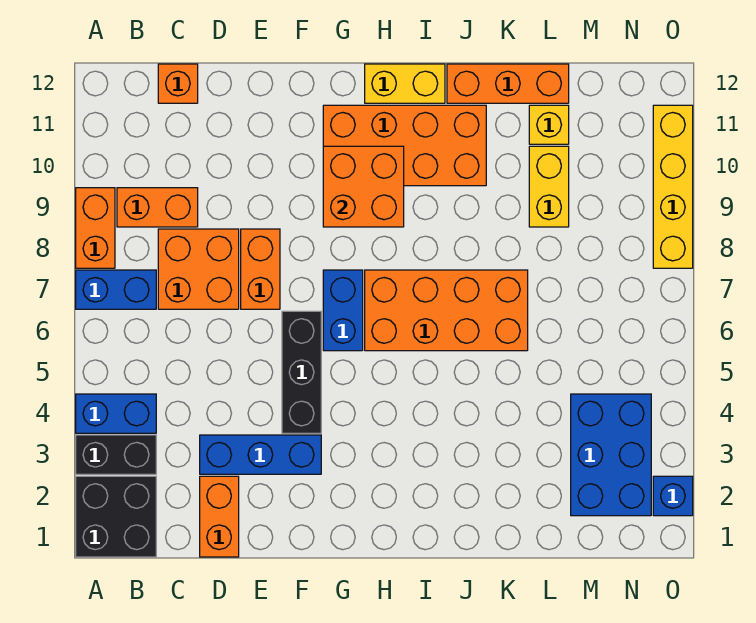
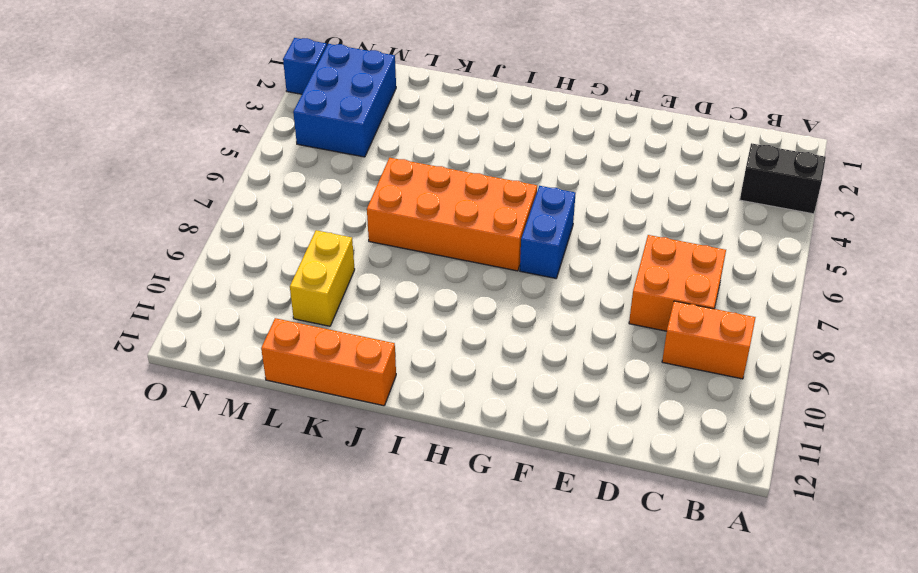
none -> black 2x2 brick [76,476,156,557]
none -> blue 1x2 brick [76,394,156,433]
none -> blue 1x2 brick [76,270,156,309]

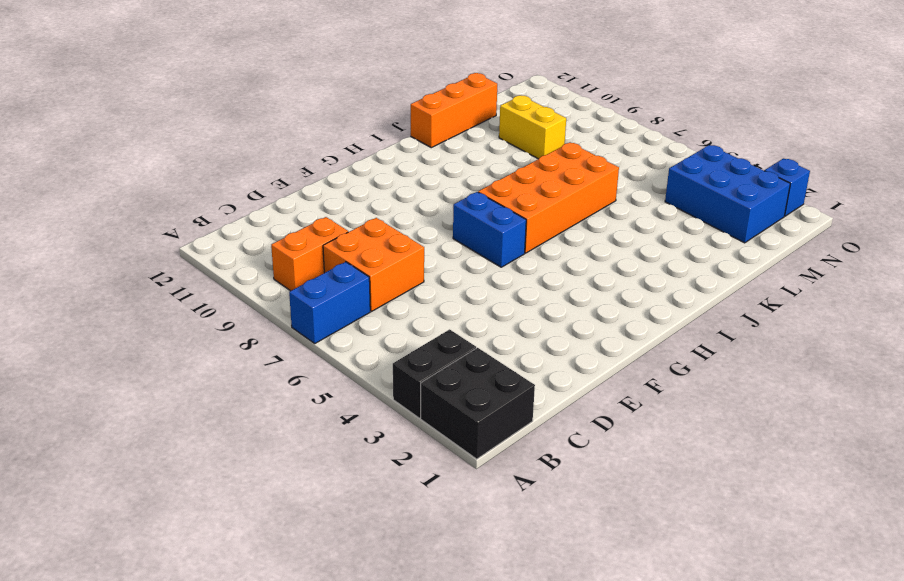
none -> blue 1x2 brick [76,394,156,433]
none -> orange 1x2 brick [76,188,115,268]
none -> orange 1x1 brick [158,64,198,103]

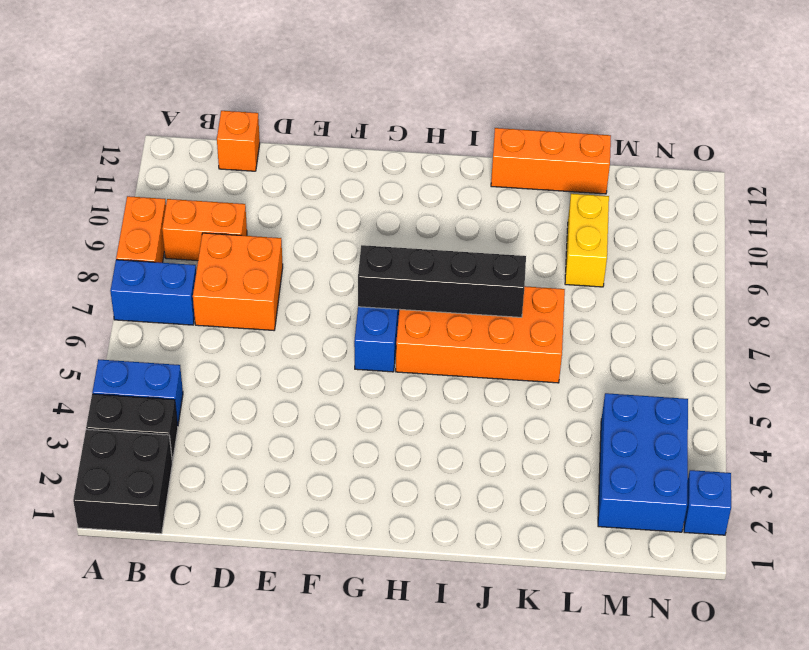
black 1x4 brick [358,245,526,317] -> none
none -> orange 1x2 brick [200,476,239,557]
none -> blue 1x3 brick [200,435,321,474]
none -> orange 1x2 brick [241,229,280,309]

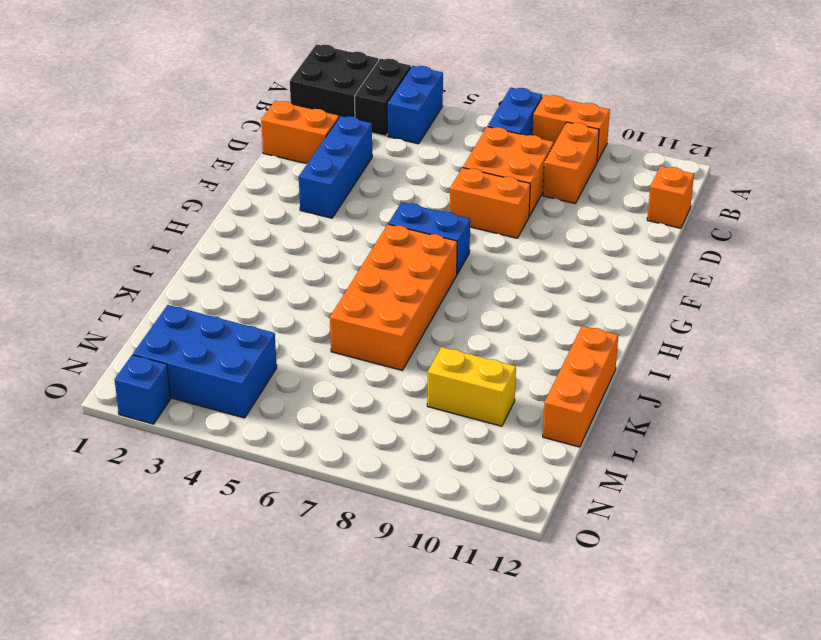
none -> black 1x3 brick [282,311,321,433]
none -> orange 2x4 brick [323,105,486,186]
none -> yellow 1x2 brick [365,64,445,103]

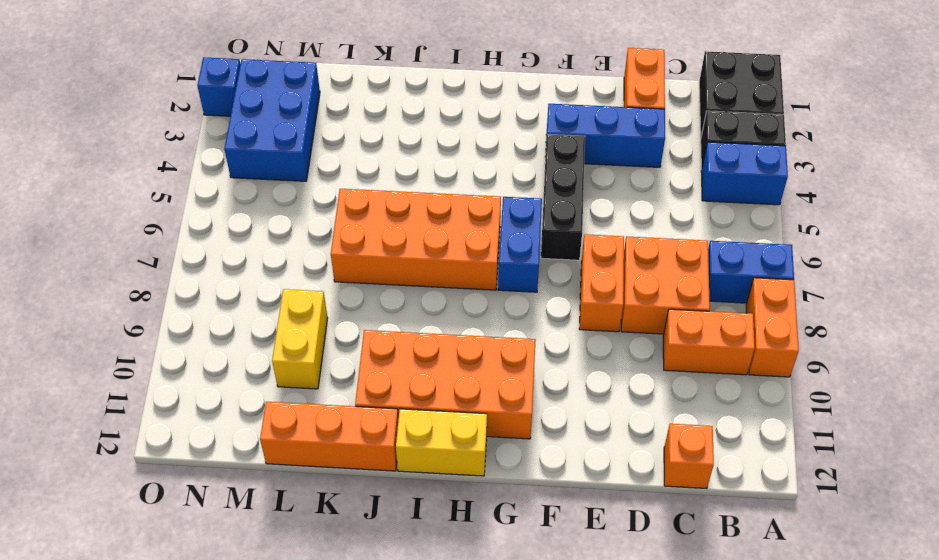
none -> yellow 1x1 brick [529,105,569,144]
none -> yellow 1x4 brick [653,105,693,268]
none -> orange 2x2 brick [323,146,404,227]

